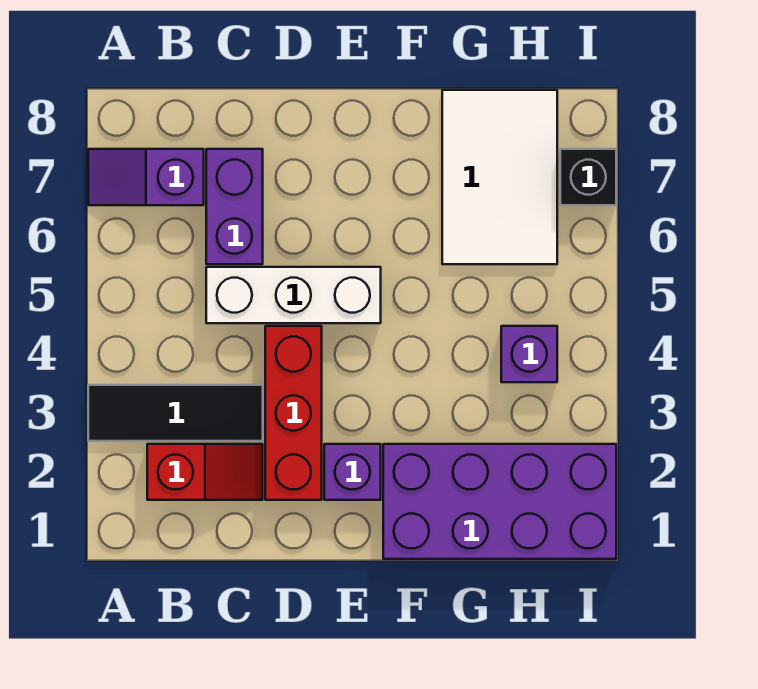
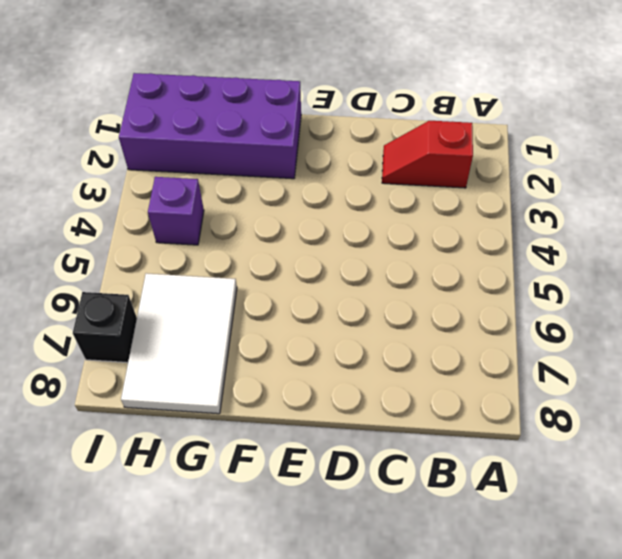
none -> black 1x3 tile [88,385,263,441]
none -> purple 1x2 slope [88,149,204,205]

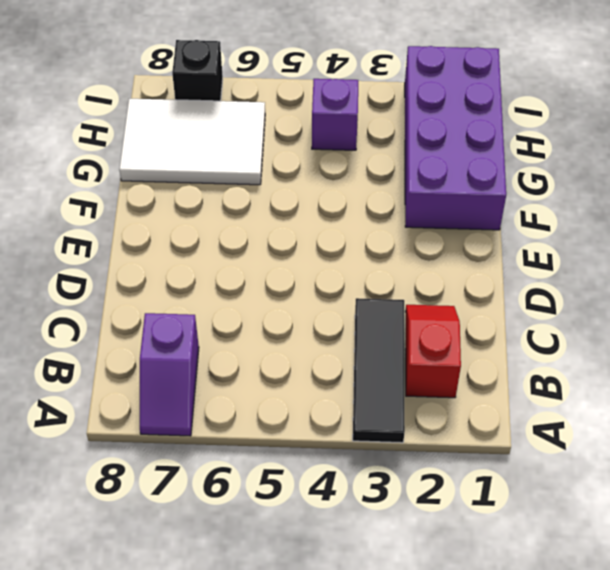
none -> white 1x3 brick [206,267,381,323]
none -> purple 1x2 brick [206,149,263,264]

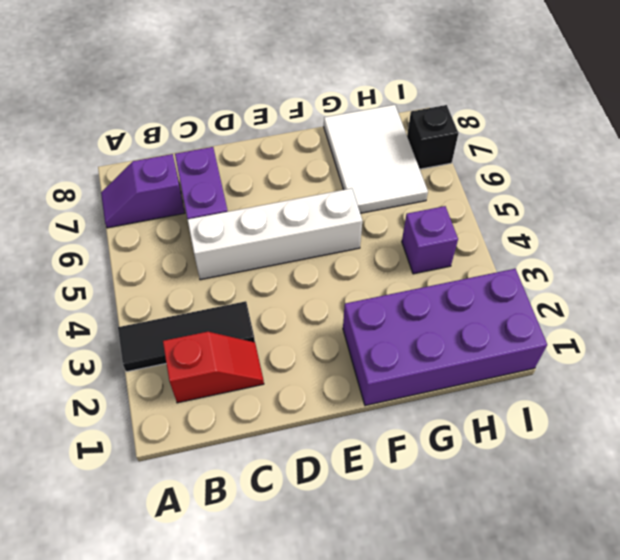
white 1x4 brick [188,188,362,280] -> white 1x3 brick [206,267,381,323]
none -> red 1x3 brick [265,326,322,500]
none -> purple 1x1 brick [324,444,381,500]

